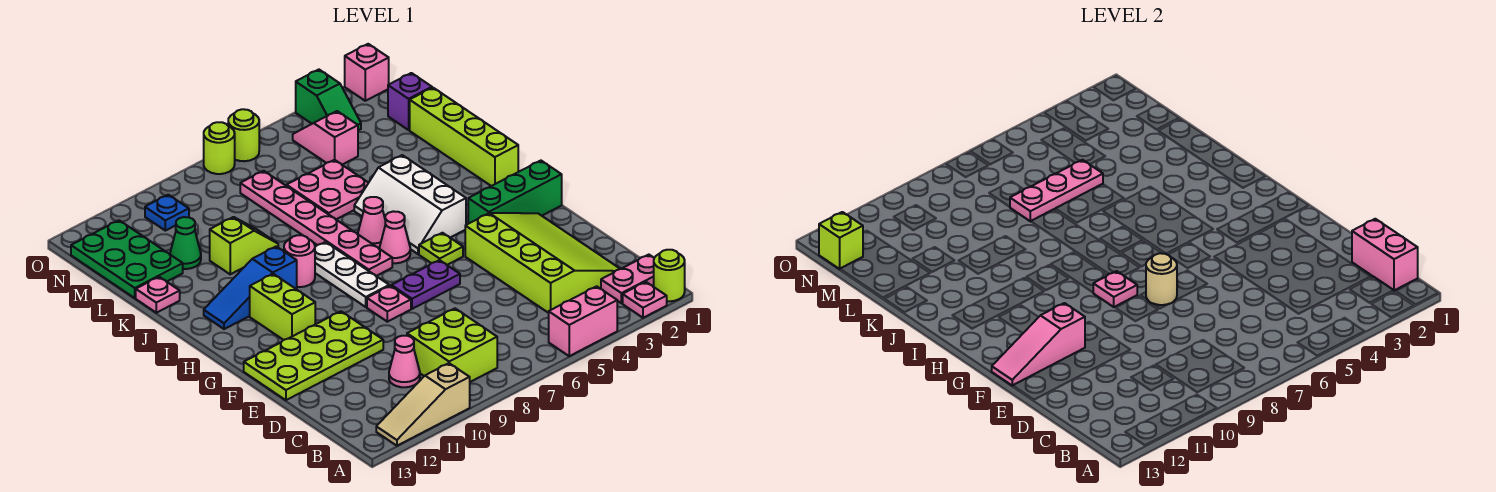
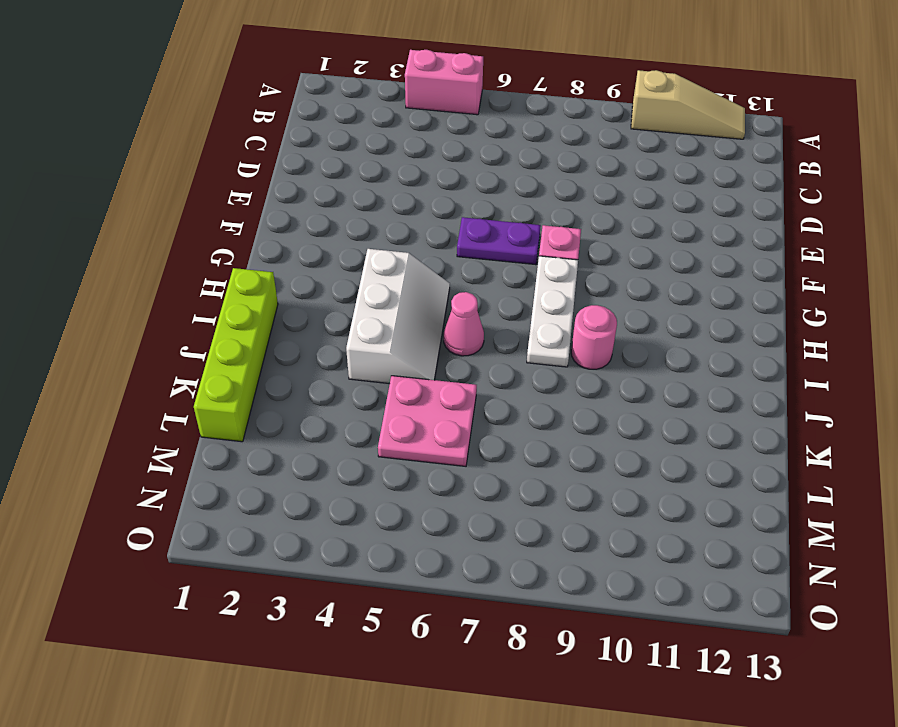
none -> lime 1x1 round brick [654,250,685,301]
none -> pink 1x1 plate [623,282,667,318]
none -> pink 1x2 plate [601,255,654,303]
none -> lime 2x2 brick [407,309,497,382]

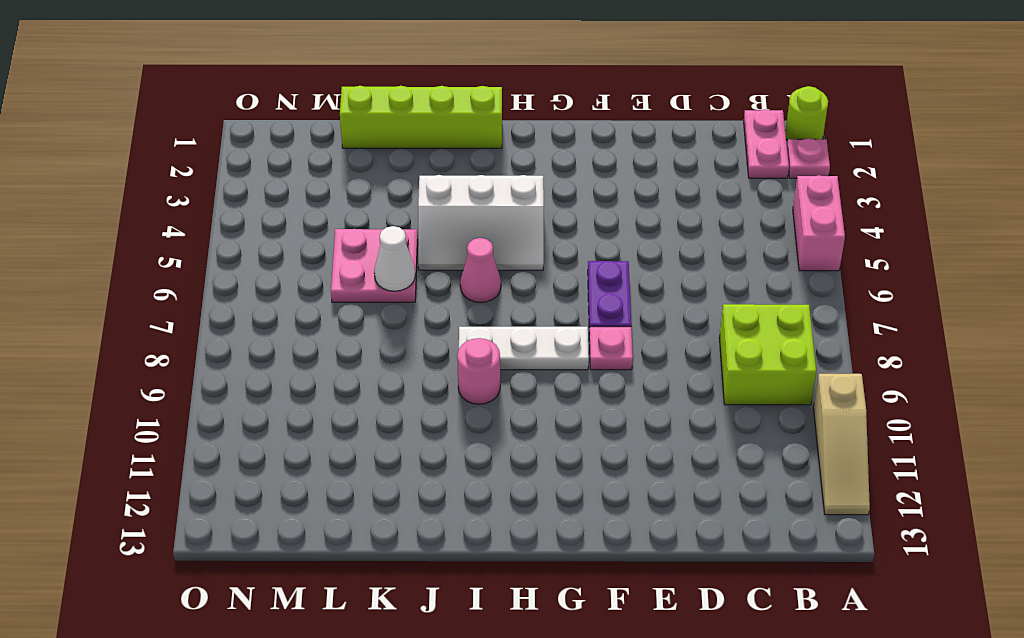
white 1x1 cone [374,226,415,291] -> none
none -> lime 3x4 slope [465,213,620,313]
none -> pink 1x1 cone [389,336,420,387]
none -> lime 2x4 plate [244,311,383,400]
none -> green 1x3 brick [468,161,562,224]

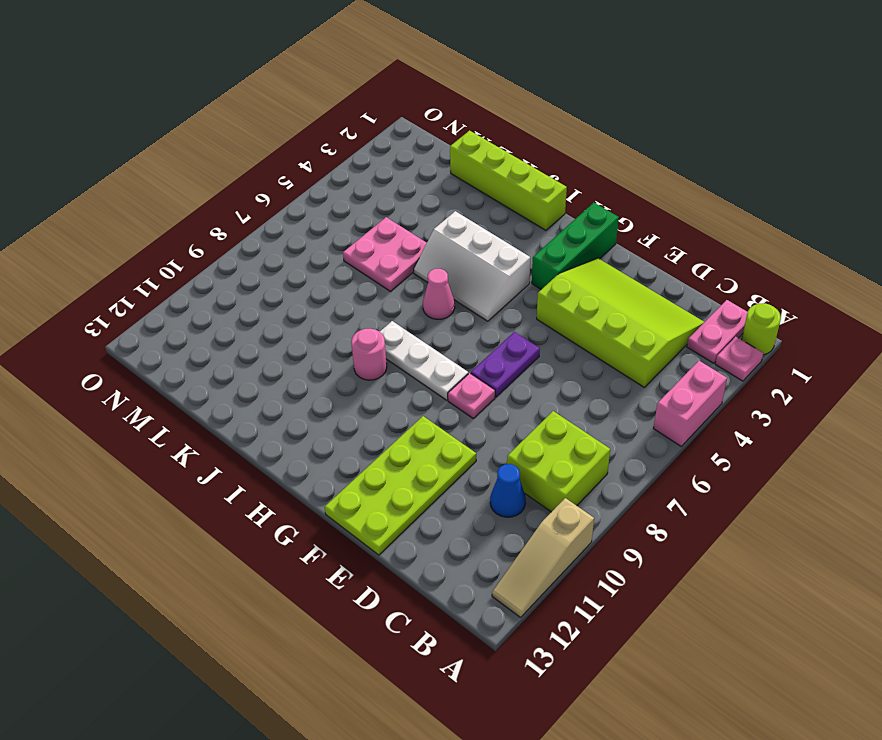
blue 1x1 cone [490,464,526,517] -> pink 1x1 cone [389,336,420,387]
none -> lime 1x1 plate [419,233,463,265]
none -> lime 1x2 brick [250,274,315,340]
none -> pink 1x1 cone [379,211,410,263]
none -> pink 1x6 plate [240,171,392,276]

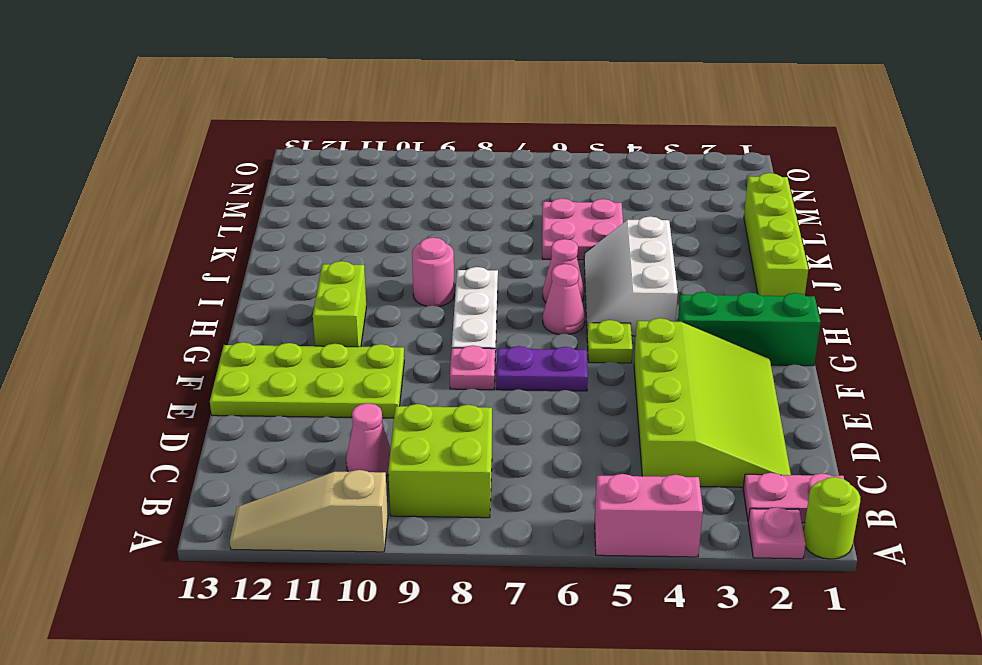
none -> pink 1x6 plate [240,171,392,276]
none -> blue 1x3 slope [204,246,297,329]
none -> lime 1x2 slope [210,217,278,274]
none -> pink 1x1 plate [136,277,180,313]

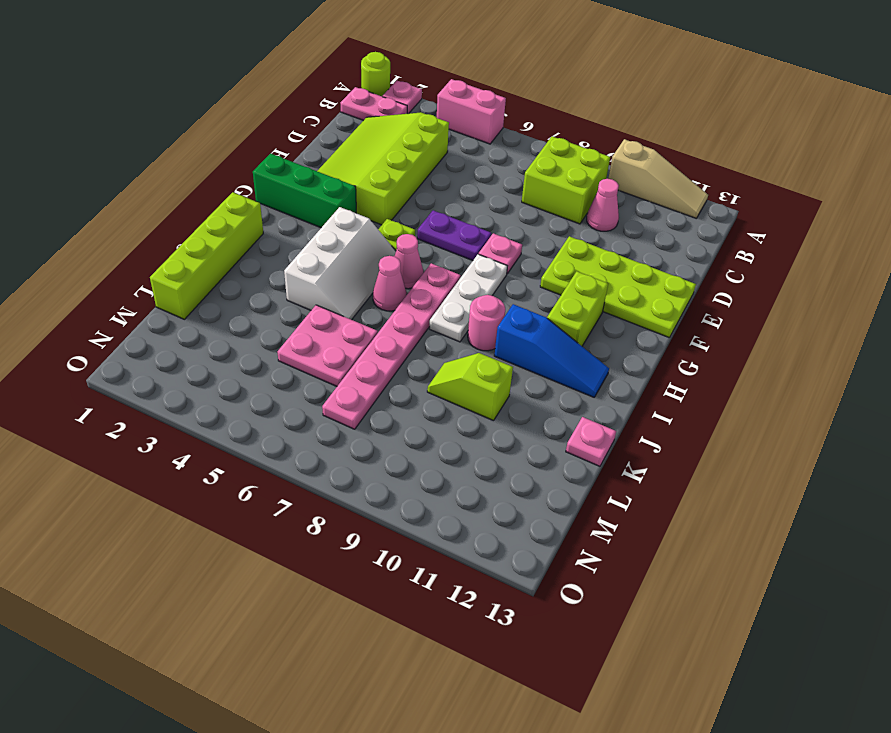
none -> green 1x1 cone [170,217,201,269]
none -> green 2x3 plate [71,220,183,298]
none -> purple 1x1 brick [388,73,432,130]
none -> pink 1x2 slope [293,111,358,165]

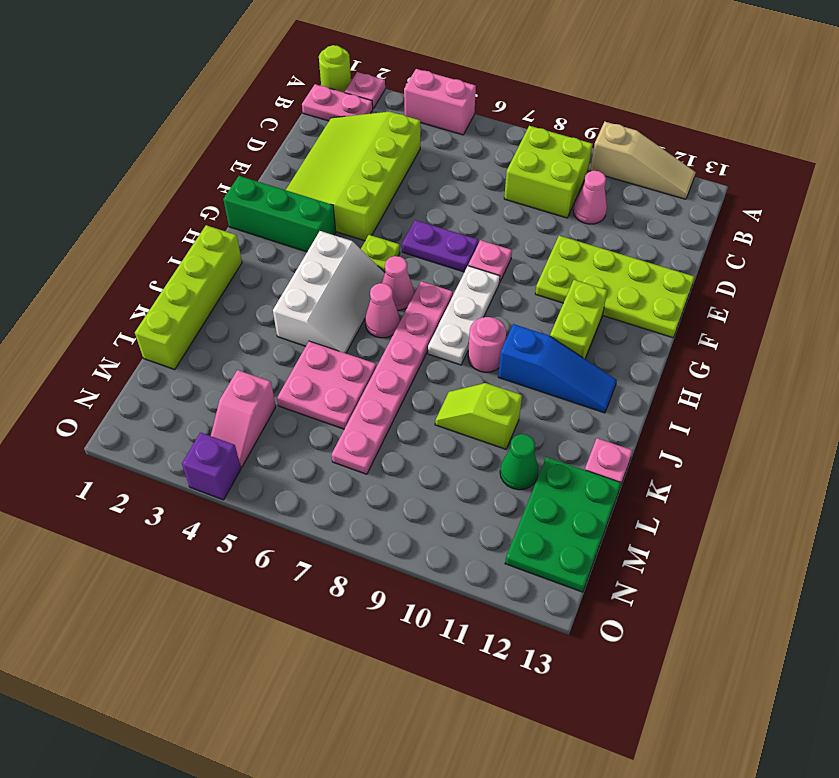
purple 1x1 brick [182,433,241,500] -> purple 1x1 brick moved to [388,73,432,130]
none -> green 1x2 slope [296,70,361,130]
none -> blue 1x1 plate [145,195,189,231]
none -> pink 1x1 brick [345,44,389,101]
none -> lime 1x1 round brick [228,109,259,161]

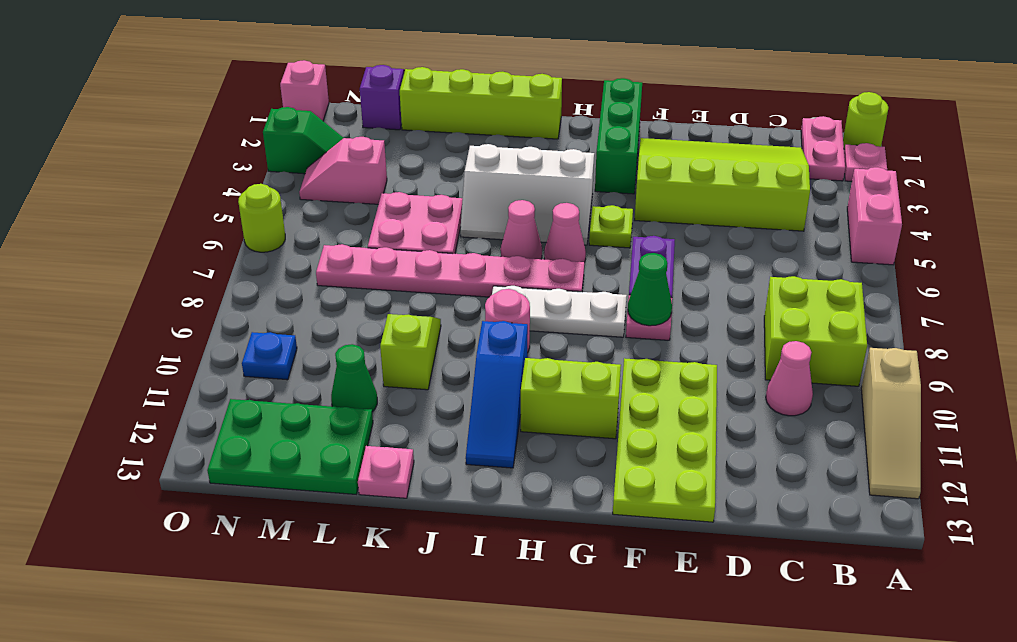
green 1x1 cone [628,253,672,326] -> none
none -> lime 1x1 round brick [204,122,235,174]
none -> pink 1x2 brick [1352,219,1418,290]
none -> tan 1x1 round brick [1146,253,1177,305]
none -> pink 1x3 slope [992,303,1085,386]

